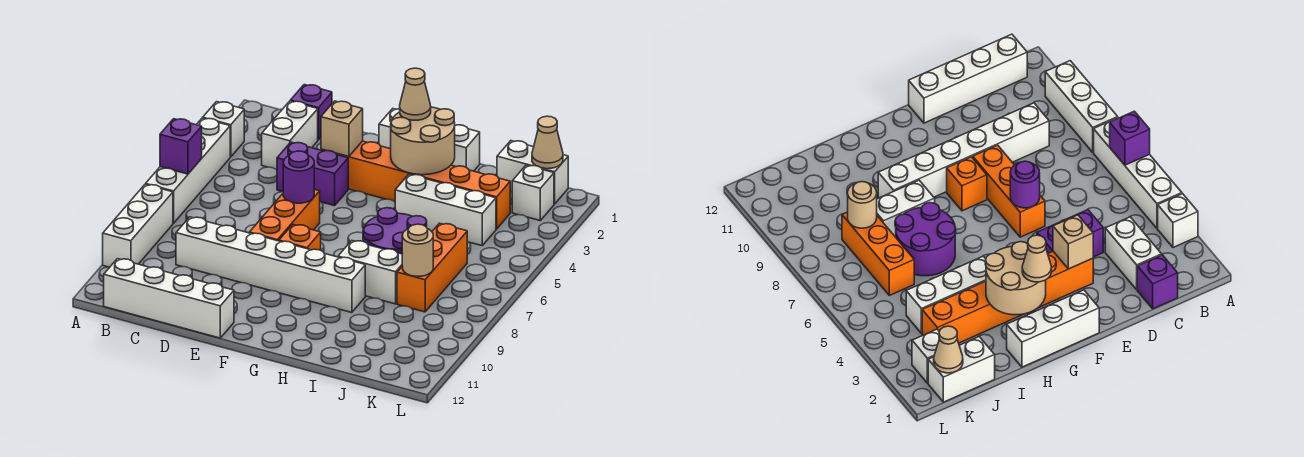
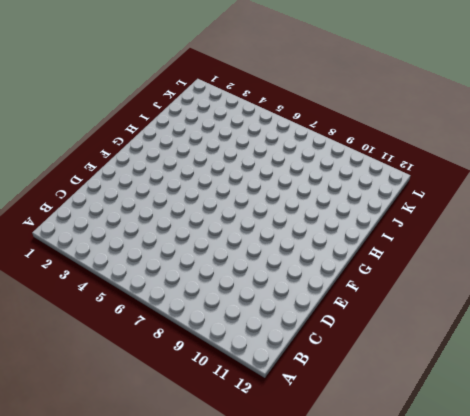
none -> white 1x1 brick [203,102,244,157]
none -> white 1x4 brick [146,118,230,223]
none -> white 1x3 brick [103,184,173,267]

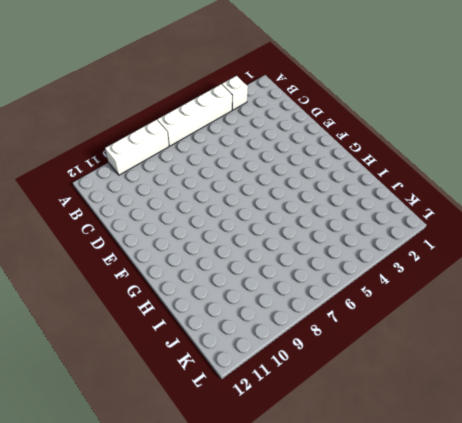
none -> white 1x4 brick [104,259,234,338]
none -> purple 1x1 brick [290,85,332,140]
none -> white 1x2 brick [262,101,318,169]

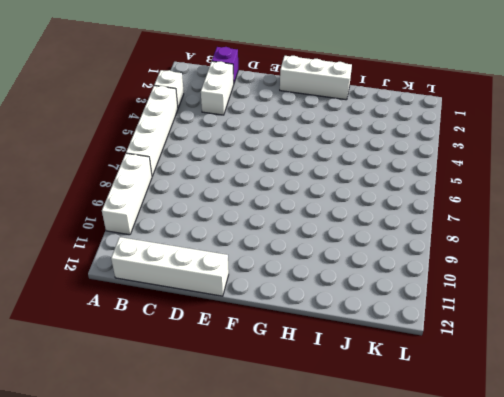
none -> white 1x6 brick [176,217,365,313]
none -> purple 1x2 brick [277,142,348,206]
none -> orange 1x6 brick [321,141,510,229]

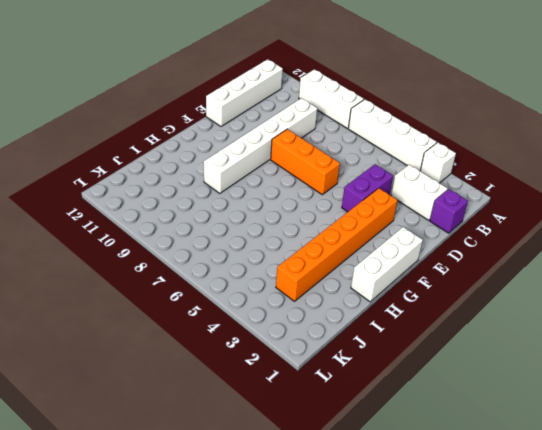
none -> orange 1x1 brick [279,224,321,250]
none -> white 1x3 brick [395,174,496,246]
none -> purple 2x2 round brick [363,208,427,254]

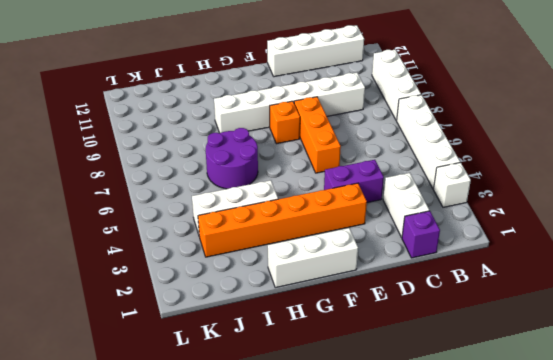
none -> white 1x2 brick [338,241,402,304]
none -> white 1x2 brick [497,141,568,204]
none -> orange 1x3 brick [397,223,467,312]

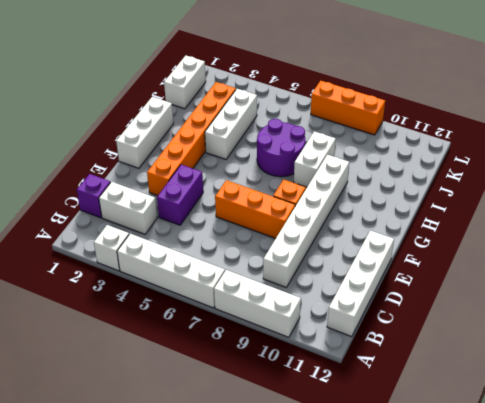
orange 1x3 brick [311,81,385,135] -> orange 1x3 brick moved to [397,223,467,312]
none -> white 1x1 brick [512,165,554,220]
none -> purple 1x1 brick [160,119,202,174]
none -> tan 1x1 brick [321,101,363,157]

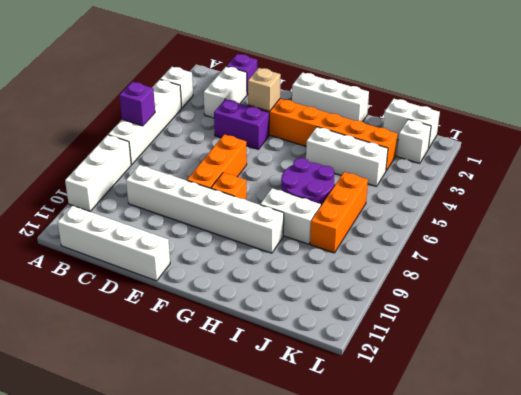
none -> purple 1x1 round brick [283,151,314,203]
none -> tan 2x2 round brick [391,107,455,175]
none -> tan 1x1 round brick [402,224,433,276]

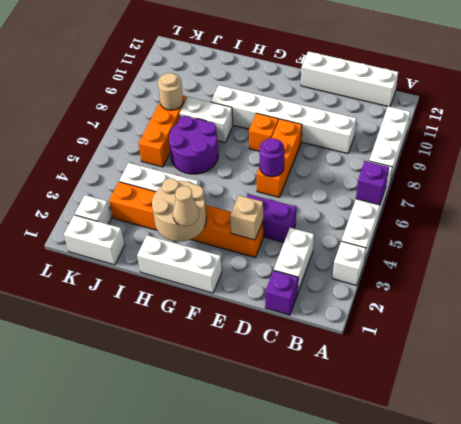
none -> tan 1x1 cone [532,116,563,169]

